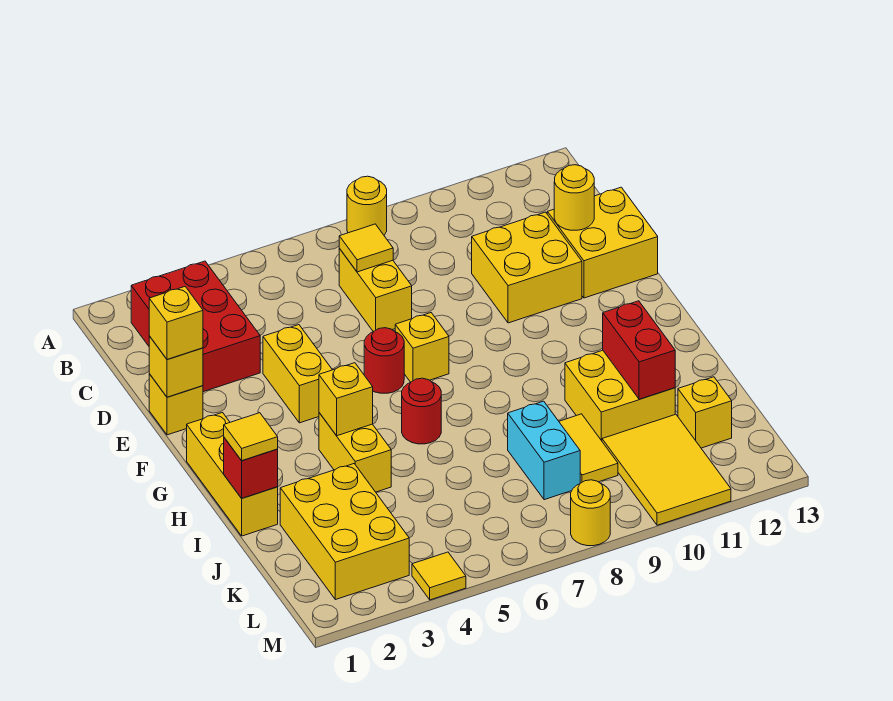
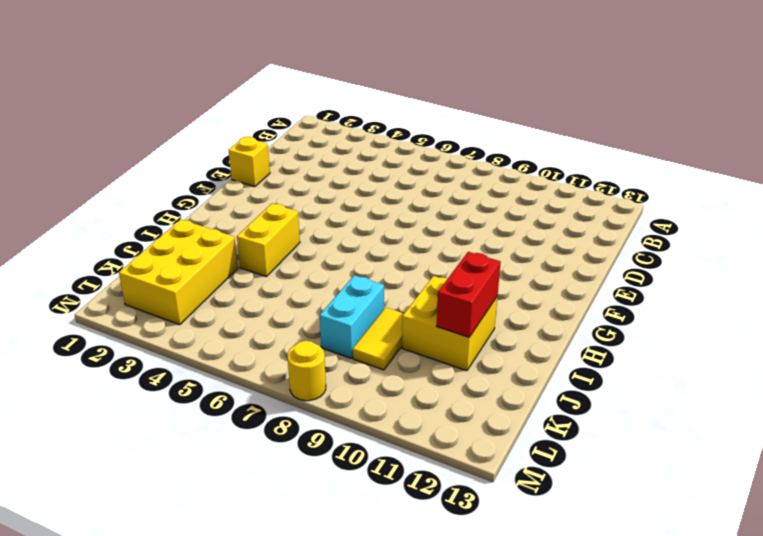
none -> yellow 1x1 round brick [347,176,387,235]
none -> red 2x3 brick [131,261,260,392]
none -> yellow 1x2 brick [339,249,412,332]

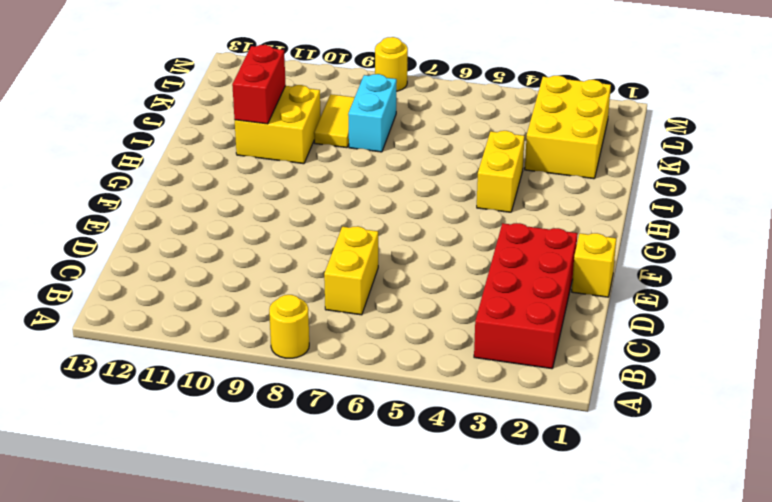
red 2x4 brick [474,223,577,369] -> red 2x3 brick [131,261,260,392]
none -> yellow 2x2 brick [472,212,582,323]
none -> yellow 2x2 brick [547,187,658,298]
none -> yellow 1x2 brick [263,325,332,423]

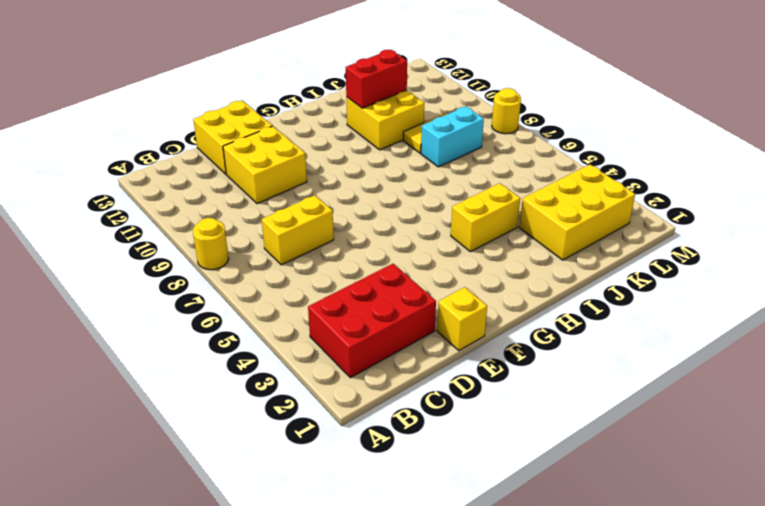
none -> yellow 1x2 brick [263,325,332,423]
none -> red 1x1 round brick [364,328,404,393]
none -> yellow 1x1 brick [395,313,449,382]

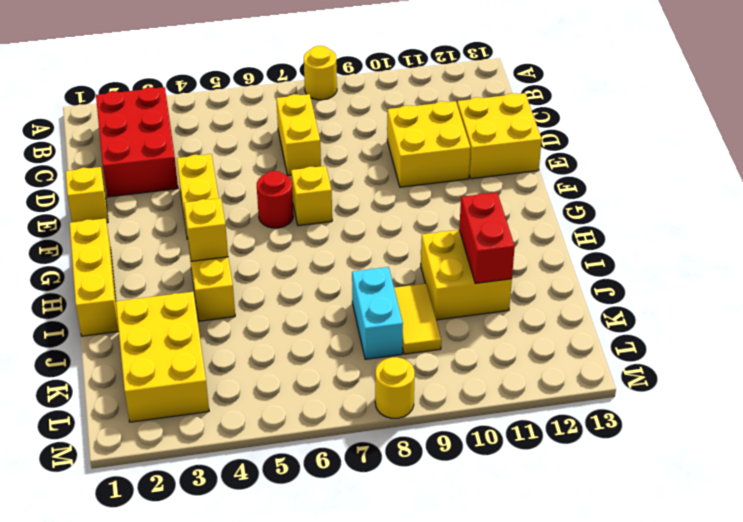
none -> red 1x1 round brick [402,378,441,444]
none -> yellow 2x3 tile [602,414,731,525]
none -> yellow 1x1 brick [678,377,732,448]

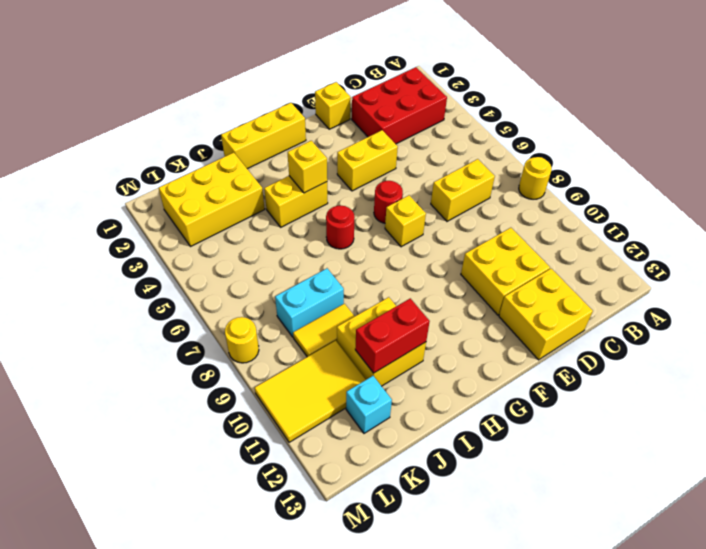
cyan 1x1 brick [346,376,392,433] -> yellow 1x1 brick [678,377,732,448]
none -> yellow 1x1 tile [412,552,466,600]
none -> yellow 1x1 tile [339,224,393,272]
none -> yellow 1x1 round brick [554,165,594,230]

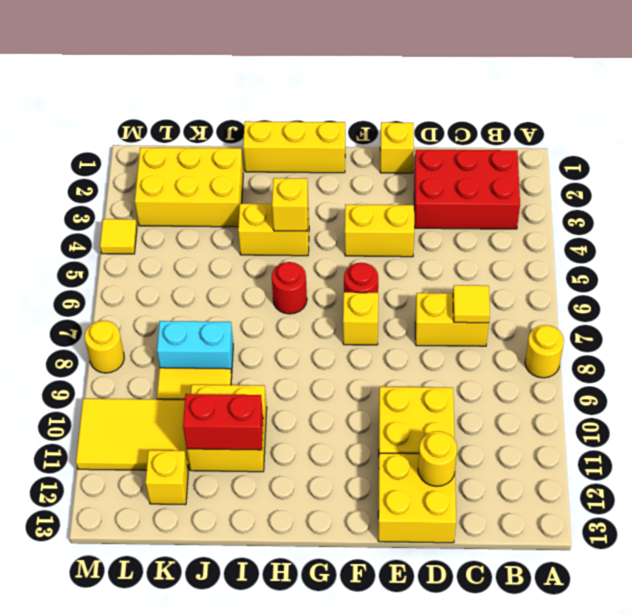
none -> yellow 1x1 brick [149,336,203,397]
none -> red 1x1 brick [224,438,278,498]
none -> yellow 1x1 brick [149,287,203,360]

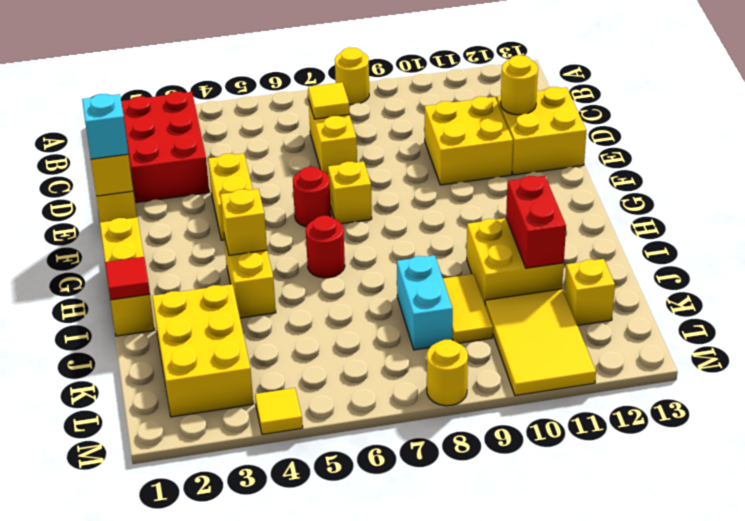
cyan 1x1 brick [82,94,129,159] -> yellow 1x1 brick [149,287,203,360]
red 1x1 tile [105,257,150,300] -> red 1x1 brick [224,438,278,498]
none -> yellow 1x1 tile [224,413,278,461]

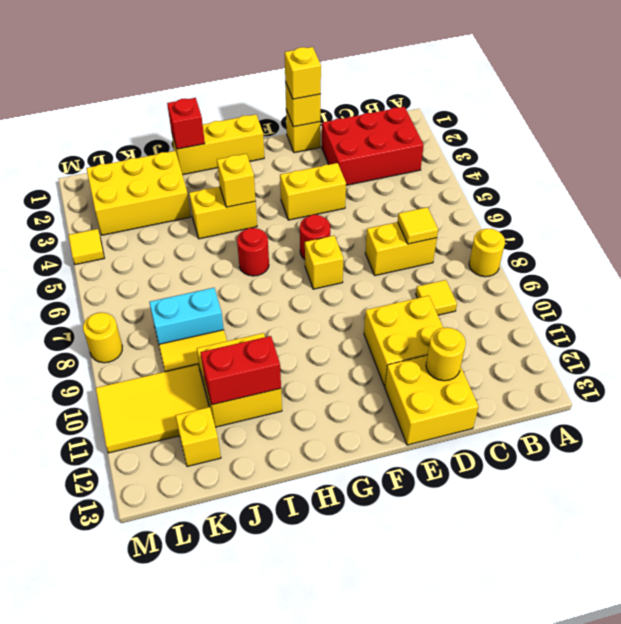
yellow 1x1 tile [416,280,457,315] -> yellow 1x1 tile moved to [224,413,278,461]

